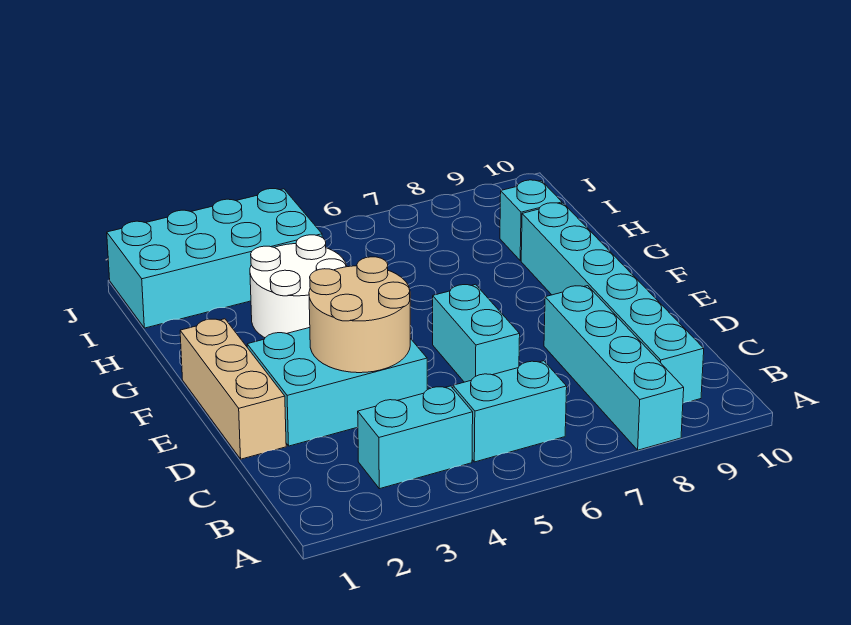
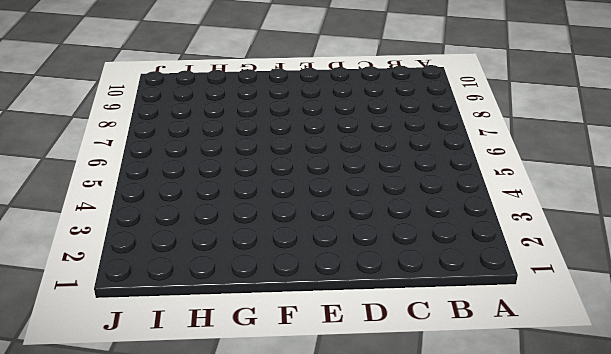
none -> cyan 1x4 brick [544,286,684,450]
none -> cyan 1x2 brick [358,386,473,489]

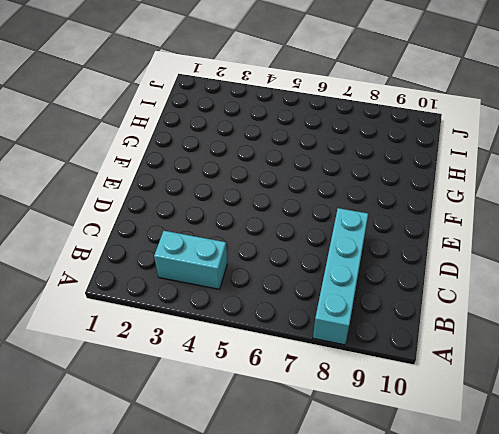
none -> cyan 1x2 brick [453,361,567,462]
none -> cyan 1x6 brick [521,203,704,403]

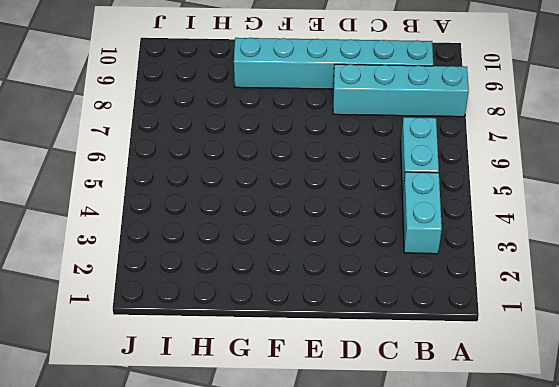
none -> tan 1x3 brick [180,319,286,459]
none -> cyan 2x3 brick [247,328,427,446]

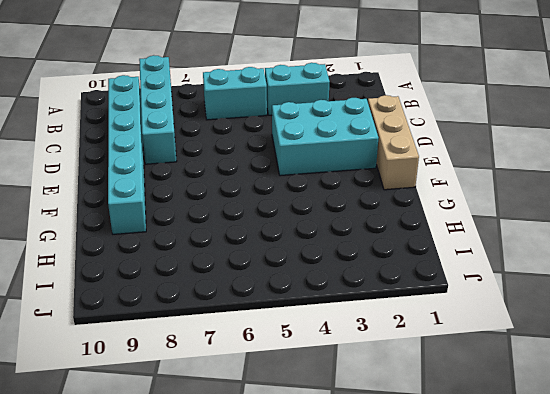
none -> cyan 1x2 brick [433,284,520,382]
none -> white 2x2 round brick [250,235,347,338]

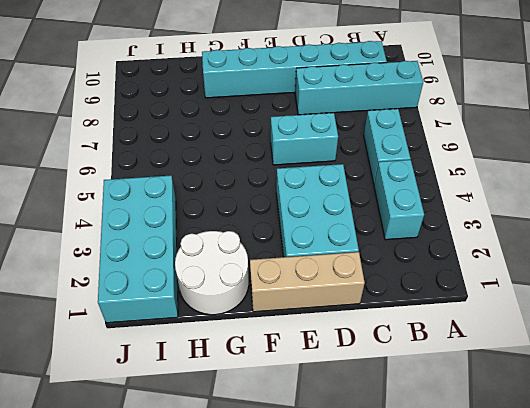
white 2x2 round brick [175,231,249,315] -> white 2x2 round brick moved to [250,235,347,338]
none -> cyan 1x1 brick [500,180,562,261]
none -> tan 2x2 round brick [309,257,410,373]

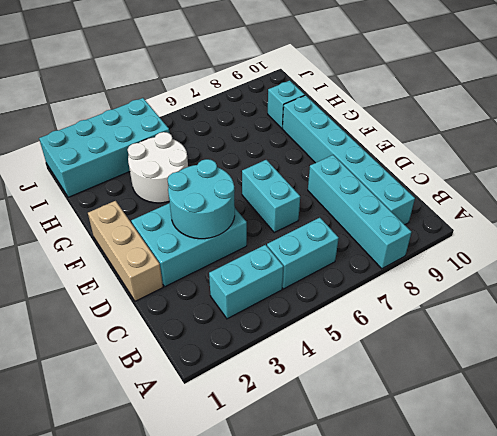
cyan 2x2 round brick [168,159,235,239] -> tan 2x2 round brick [309,257,410,373]

